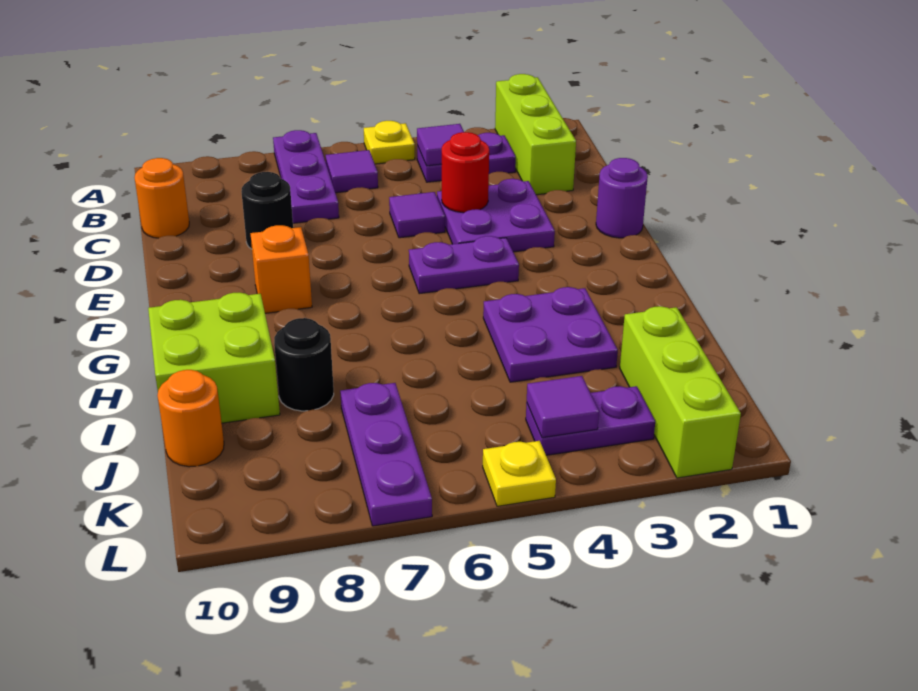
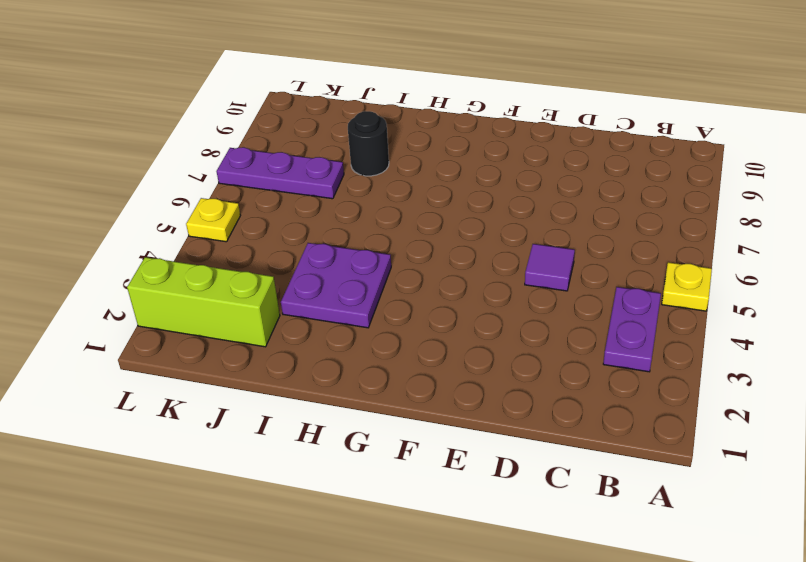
none -> lime 1x3 brick [495,74,576,195]
none -> purple 1x3 plate [273,130,339,223]
none -> purple 1x1 tile [326,150,378,193]

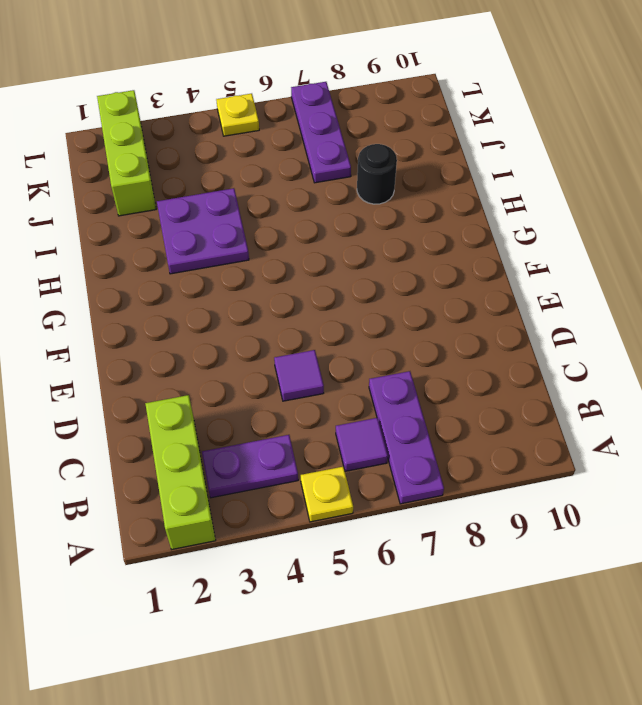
none -> orange 1x1 round brick [134,158,189,238]
none -> purple 2x2 plate [437,179,555,252]
none -> black 1x1 round brick [241,172,293,249]

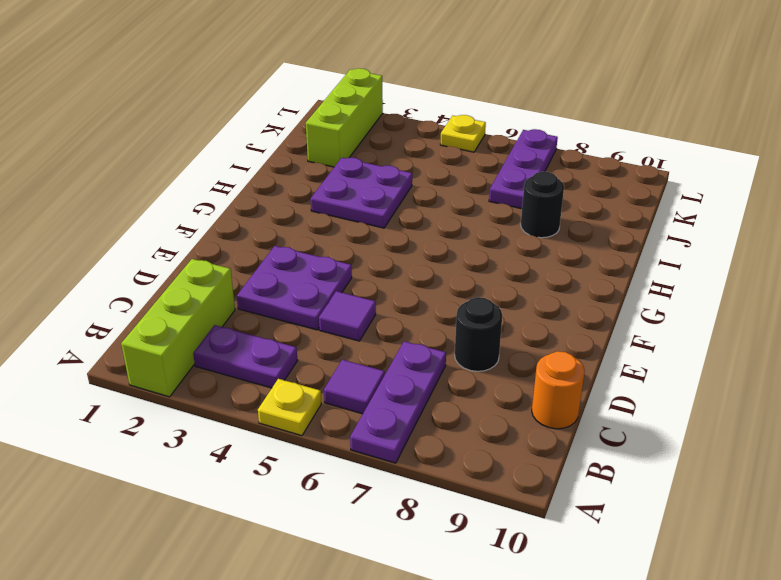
none -> purple 1x1 round brick [596,158,648,238]
none -> purple 1x2 plate [409,236,519,294]
none -> orange 1x1 brick [250,225,312,313]

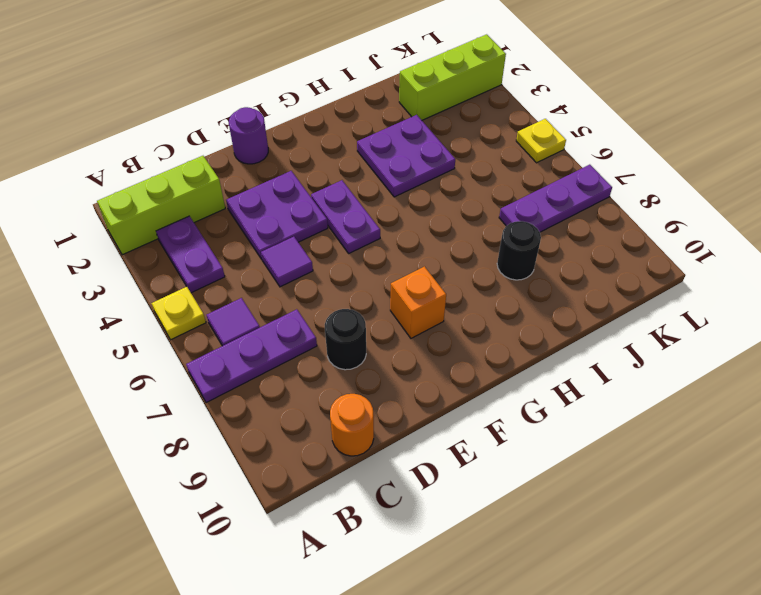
none -> lime 2x2 brick [148,292,280,423]
none -> orange 1x1 round brick [157,370,224,467]
none -> purple 1x2 plate [526,386,655,455]

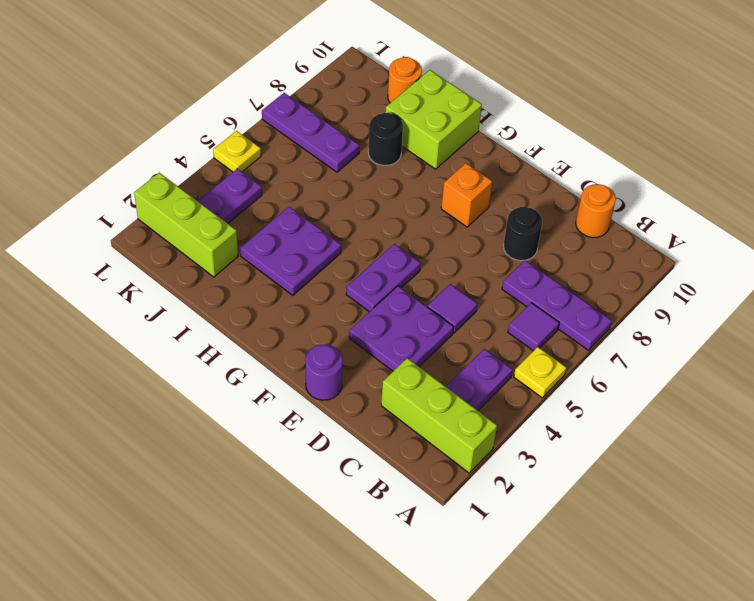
none -> purple 1x1 tile [417,124,464,166]
none -> red 1x1 round brick [441,132,489,213]
none -> purple 1x1 tile [527,376,599,438]

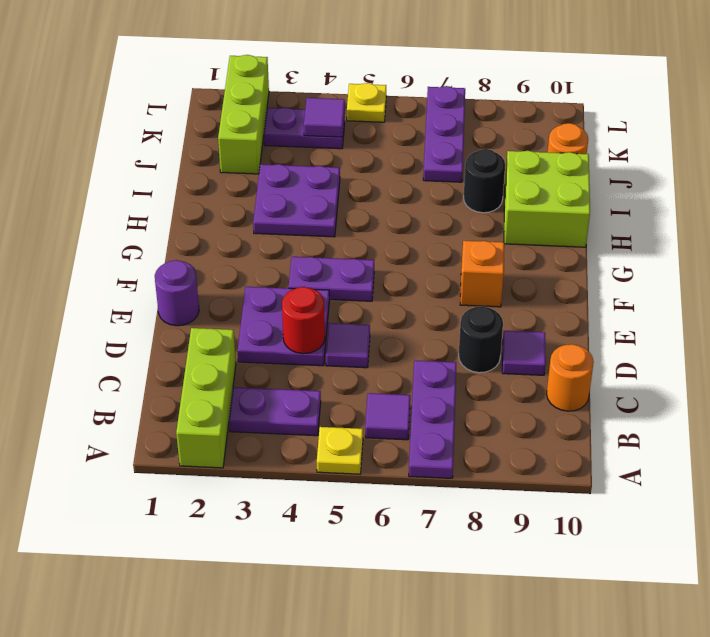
purple 1x1 tile [502,331,546,375] -> purple 1x1 tile moved to [417,124,464,166]

